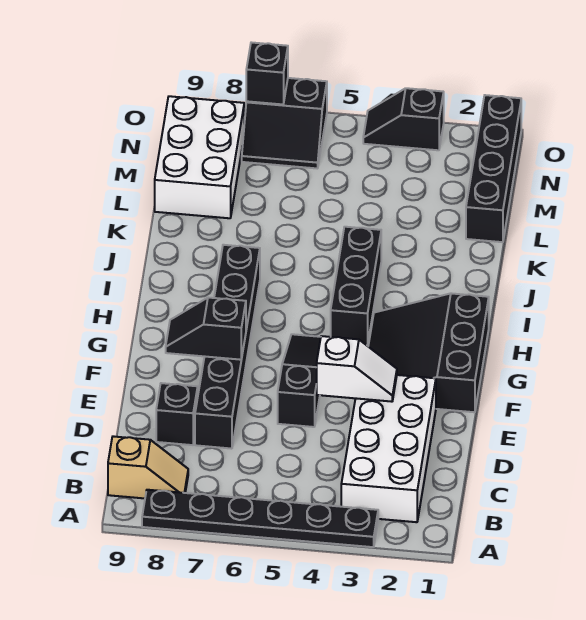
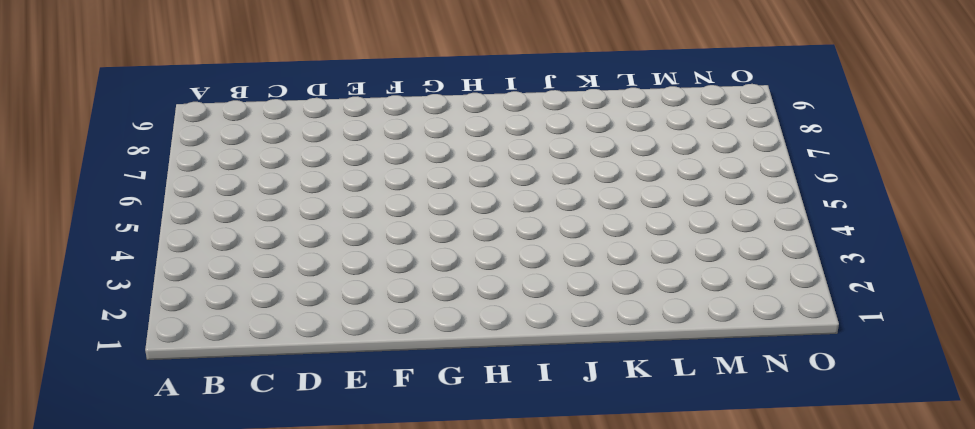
none -> black 1x6 plate [142,490,378,547]
none -> white 2x4 brick [341,375,436,522]
none -> tan 1x2 slope [108,436,188,498]

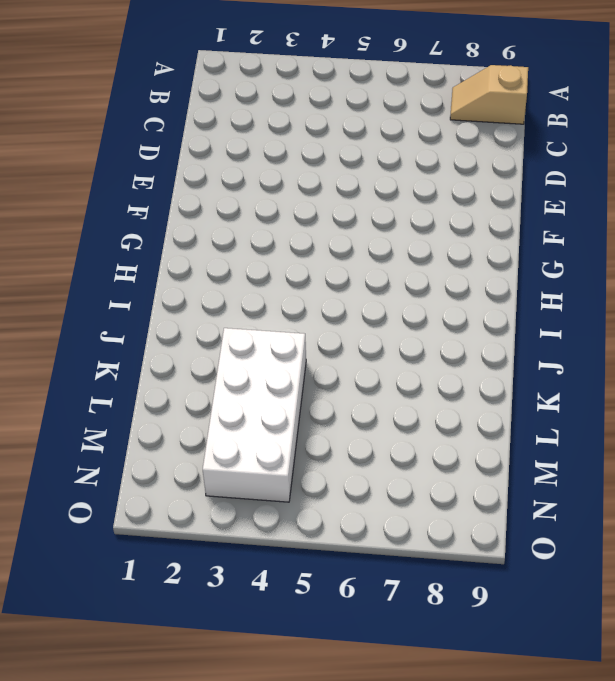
white 2x4 brick [203,328,306,502] -> white 2x4 brick moved to [341,375,436,522]
none -> black 1x6 plate [142,490,378,547]
none -> black 1x6 brick [195,245,260,449]
none -> black 1x1 brick [156,383,198,445]

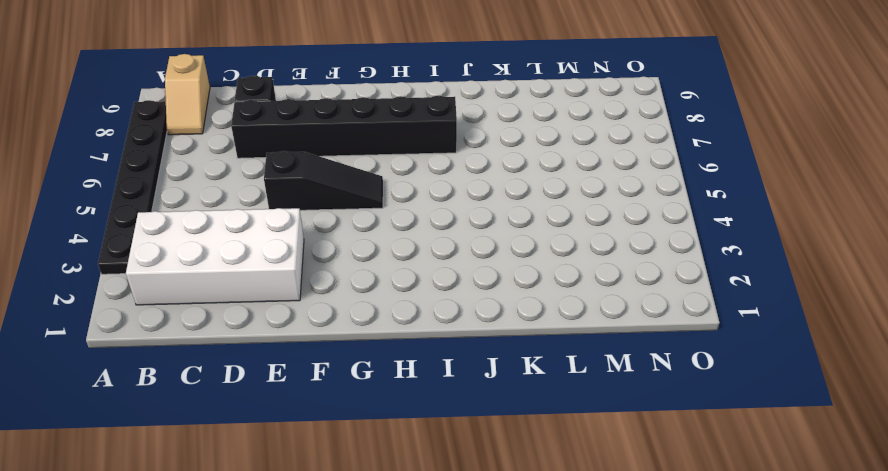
none -> black 3x3 slope [368,293,489,412]
none -> black 1x3 brick [331,227,381,345]
none -> black 1x4 brick [466,95,521,242]

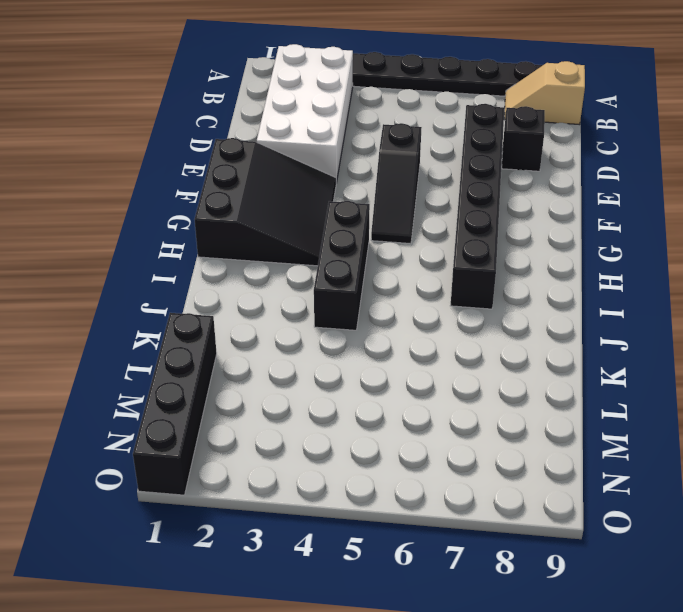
none -> white 2x3 brick [155,96,244,218]
none -> black 2x2 slope [242,78,327,168]
none -> black 1x2 slope [363,88,444,150]

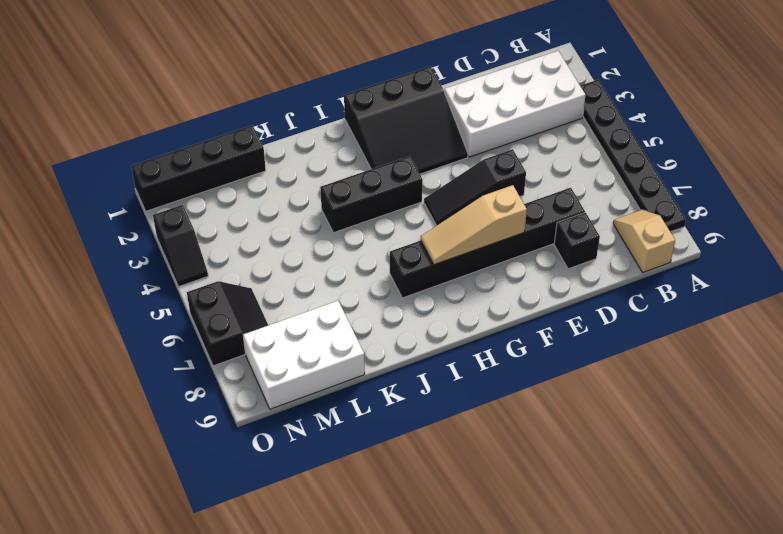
tan 1x3 slope [421,185,527,265] -> black 1x2 slope [166,298,246,360]
none -> white 1x2 slope [317,336,397,402]
none -> black 1x1 brick [246,42,288,104]

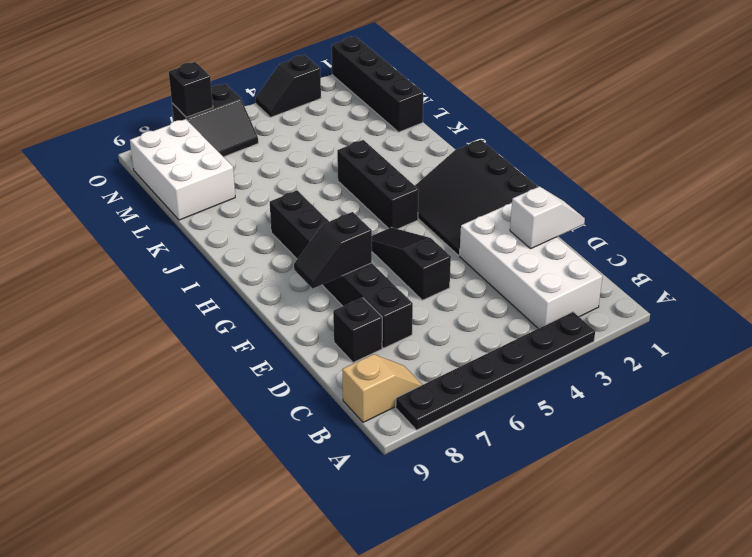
white 1x2 slope [510,186,585,248] -> white 1x2 slope moved to [317,336,397,402]

